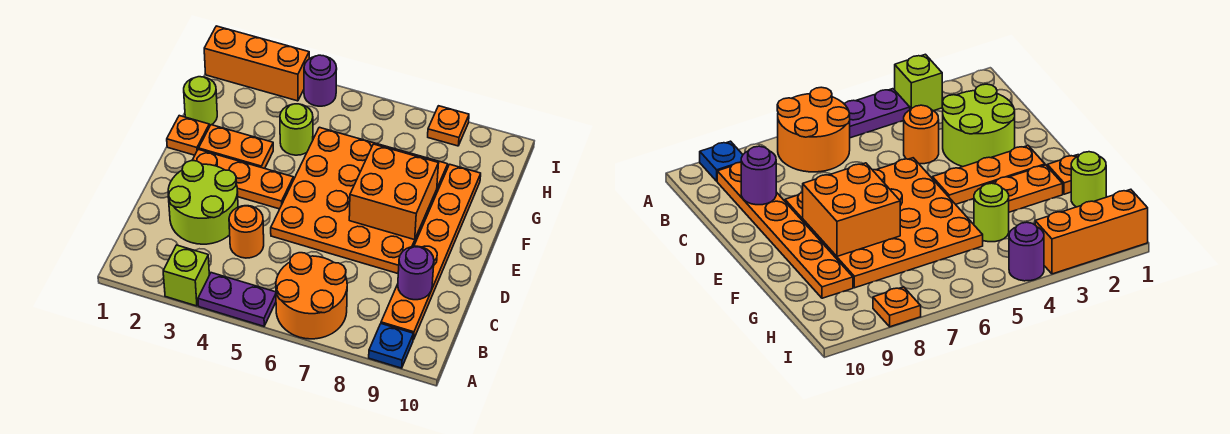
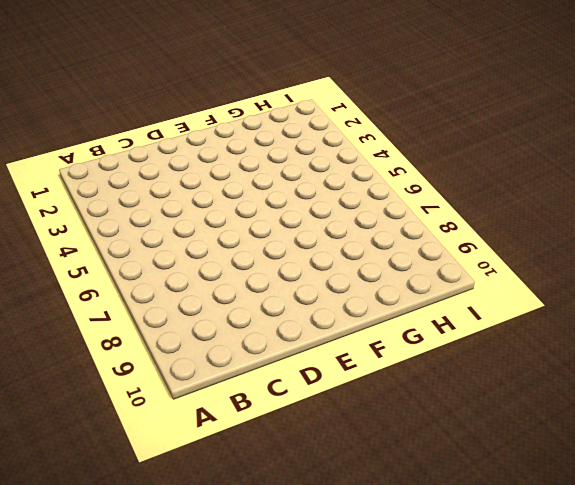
none -> lime 1x1 brick [163,245,209,306]
none -> purple 1x2 plate [198,273,276,326]
none -> orange 2x2 round brick [276,253,347,339]

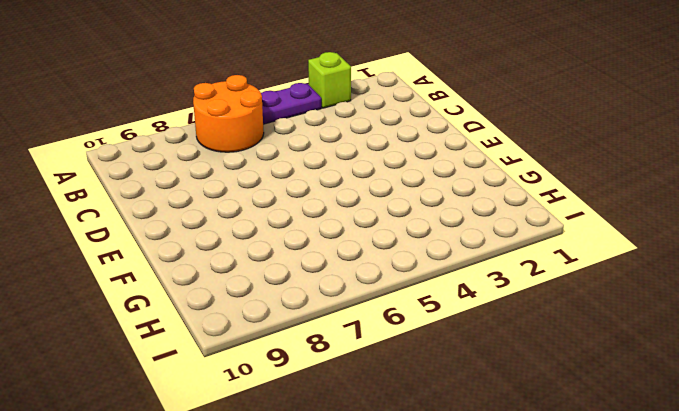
none -> blue 1x1 plate [369,324,413,368]
none -> orange 1x6 plate [381,164,481,340]
none -> lime 2x2 round brick [168,161,238,244]

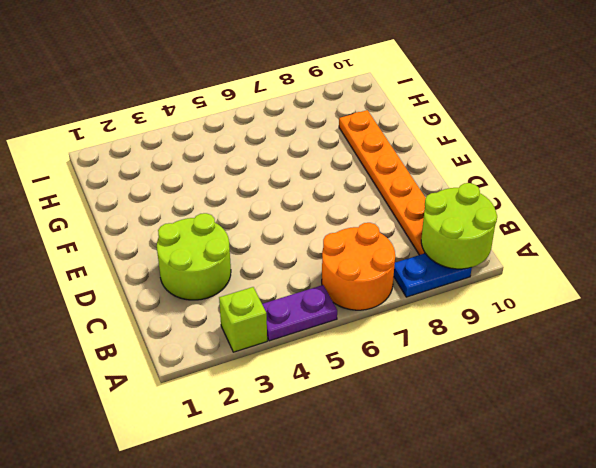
blue 1x2 plate [394,253,472,297] -> blue 1x1 plate [369,324,413,368]
lime 2x2 round brick [421,183,497,269] -> none
none -> orange 1x1 round brick [229,206,264,258]
none -> orange 4x4 plate [271,127,448,273]
none -> orange 1x3 plate [192,149,293,209]

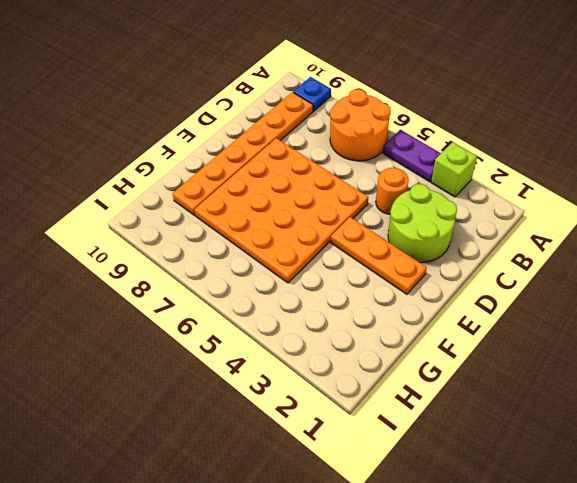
none -> orange 1x1 plate [167,116,209,155]
none -> orange 1x2 plate [199,125,273,168]
none -> lime 1x1 round brick [184,77,217,126]

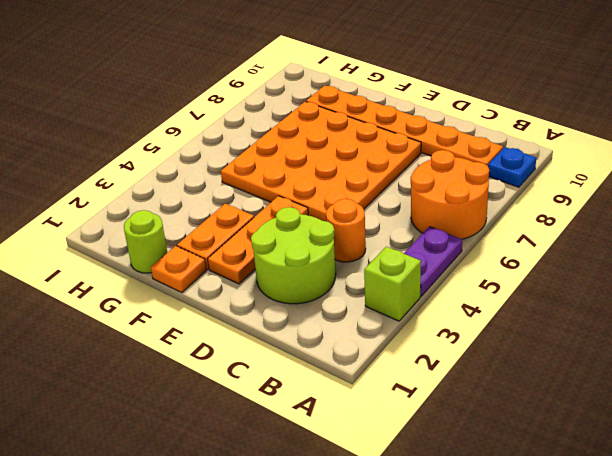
none -> lime 1x1 round brick [280,104,313,155]
none -> orange 1x3 brick [204,26,309,101]
none -> purple 1x1 round brick [304,55,337,106]

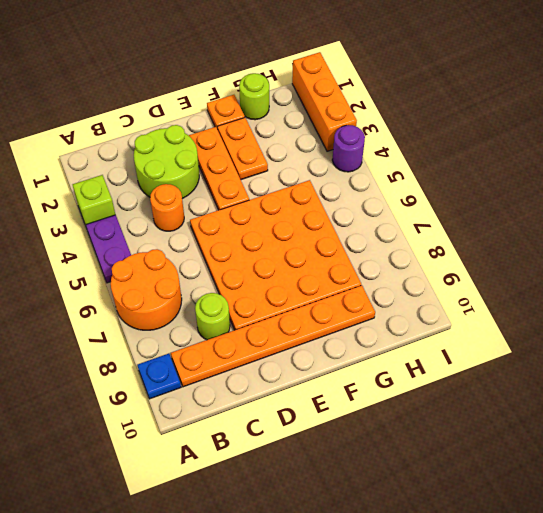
lime 1x1 round brick [195,293,230,340] -> lime 1x1 round brick moved to [280,104,313,155]
none -> orange 1x1 plate [428,106,469,146]
none -> purple 1x1 round brick [398,246,434,300]
none -> orange 2x2 brick [349,144,439,240]

